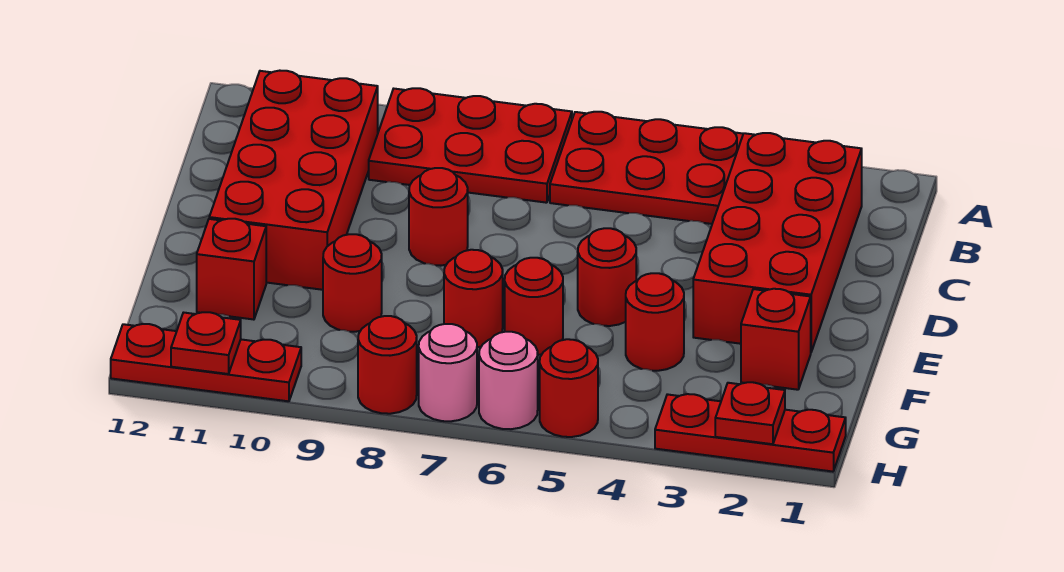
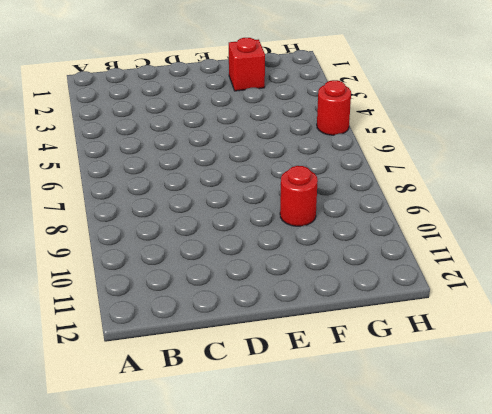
none -> red 2x3 plate [550,112,743,224]
none -> red 2x3 plate [369,88,572,203]
none -> red 2x4 brick [693,133,862,352]

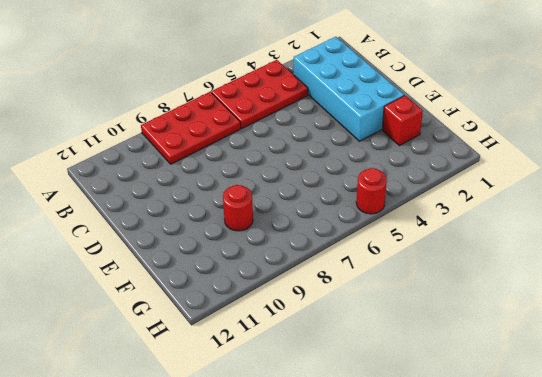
cyan 2x4 brick [294,37,404,141] -> red 2x4 brick [693,133,862,352]
none -> red 2x4 brick [209,71,378,290]
none -> red 1x1 round brick [409,168,468,266]
none -> red 1x1 round brick [578,228,636,326]

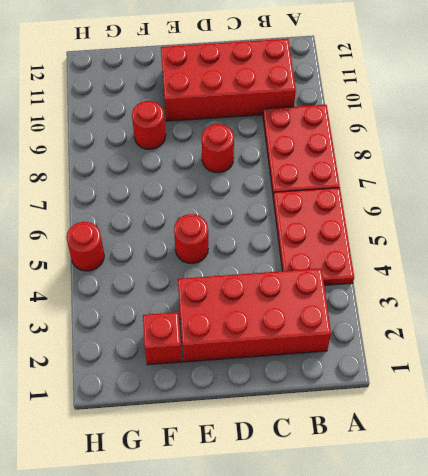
none -> red 1x1 round brick [626,273,684,371]
none -> red 1x1 round brick [505,258,563,355]
none -> red 1x1 round brick [444,250,503,347]

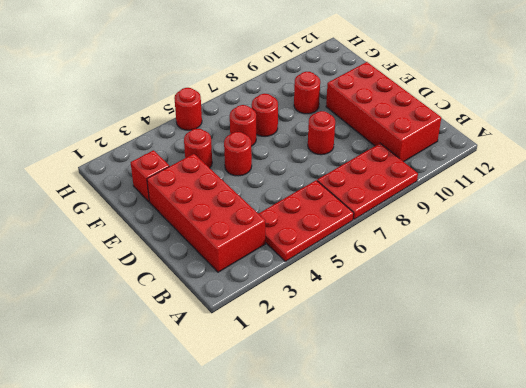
none -> red 1x1 brick [197,219,266,320]
none -> red 1x3 plate [655,394,846,472]
none -> pink 1x1 round brick [479,332,538,429]

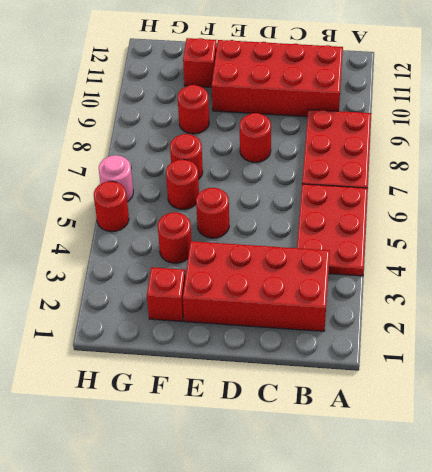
none -> red 1x3 plate [655,394,846,472]
none -> pink 1x1 round brick [419,324,477,421]
none -> red 1x1 round brick [358,316,417,414]

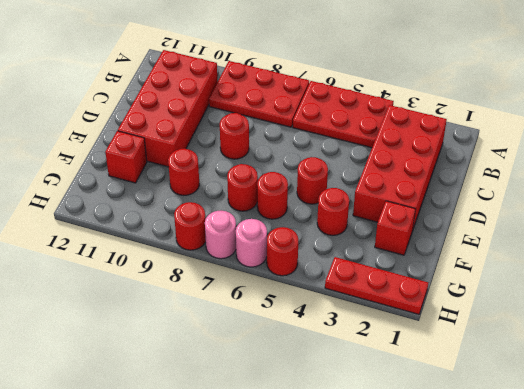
none -> red 1x3 plate [111,324,301,401]
none -> red 1x1 plate [715,382,785,444]
none -> red 1x1 plate [171,312,241,374]

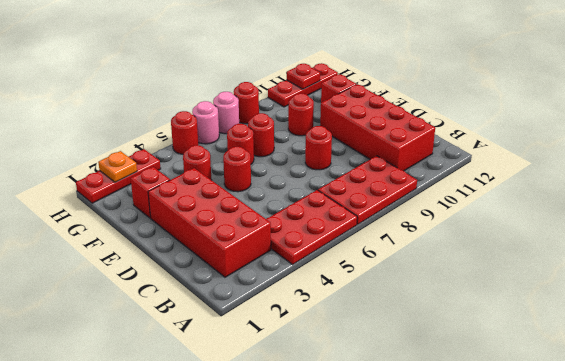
orange 1x1 plate [98,151,137,182] -> red 1x1 plate [715,382,785,444]

